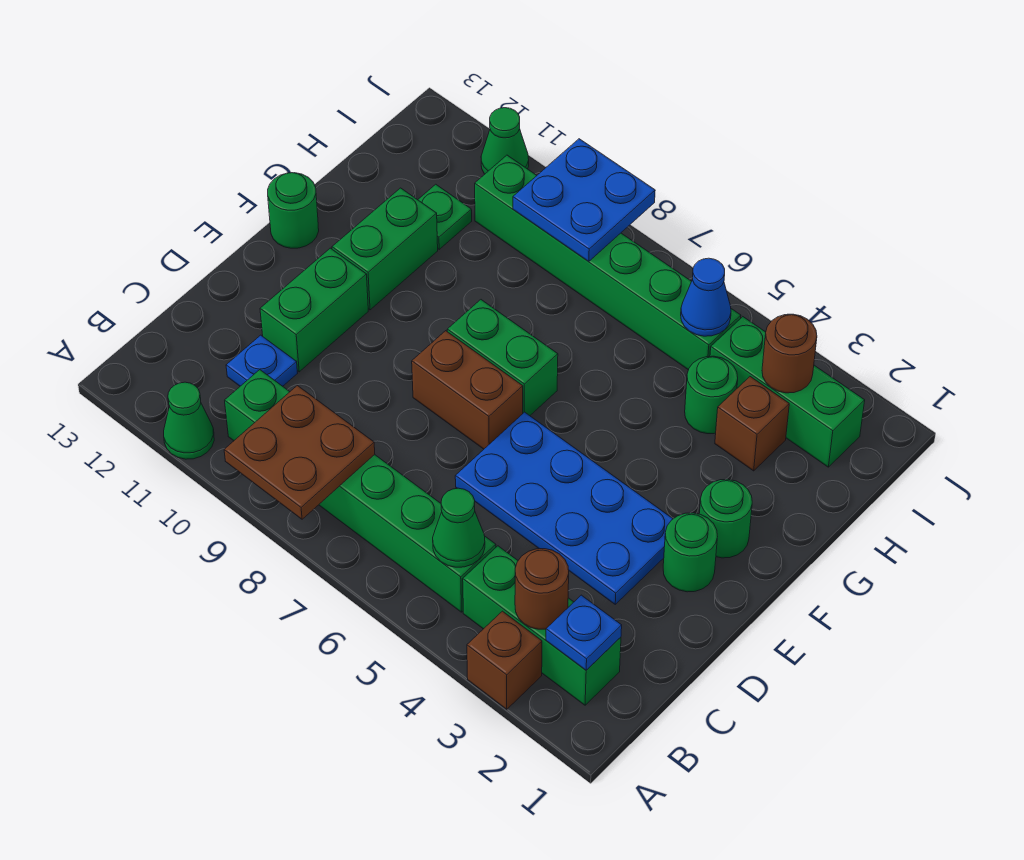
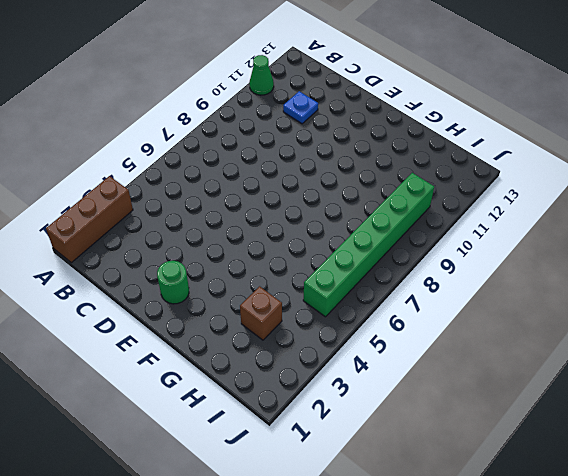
brown 1x3 brick [46,176,133,263] -> brown 1x1 brick [467,611,542,709]
none -> green 1x3 brick [463,546,621,705]
none -> green 1x6 brick [225,370,496,612]
none -> blue 2x4 plate [455,412,673,604]

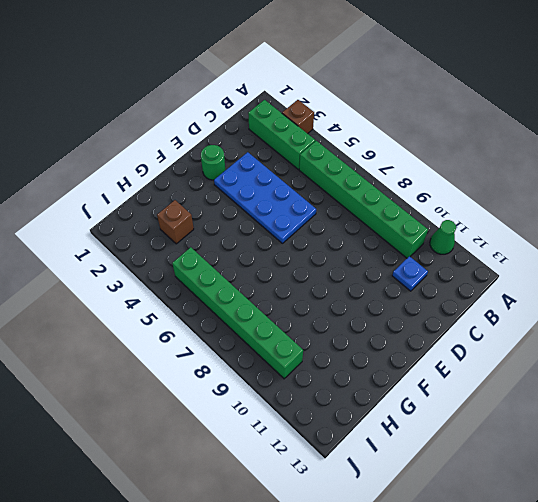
none -> green 1x2 brick [260,248,368,372]
none -> brown 1x2 brick [412,331,523,449]
none -> green 1x1 round brick [699,479,752,558]

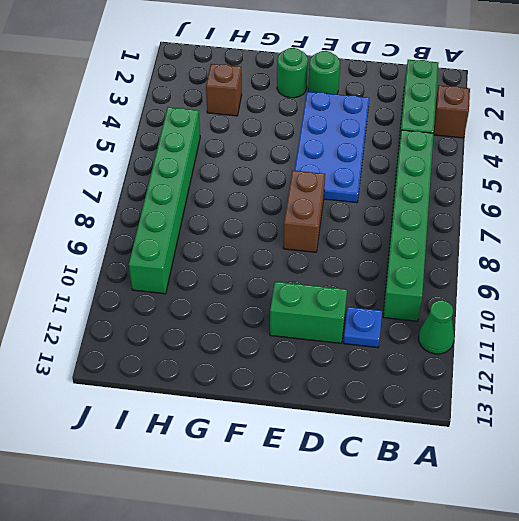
none -> green 1x2 brick [447,300,558,416]
none -> green 1x2 brick [332,188,438,310]
none -> green 1x1 round brick [268,173,319,248]

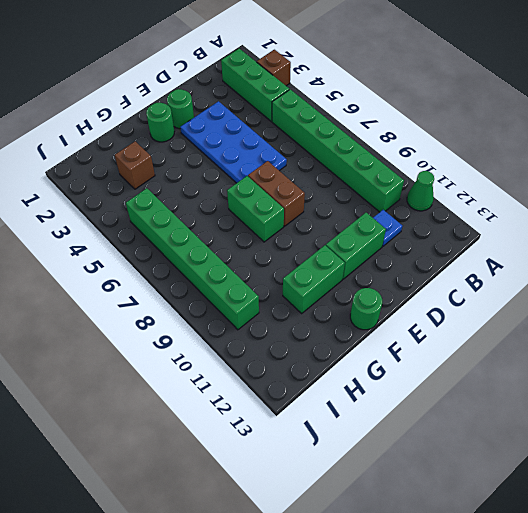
none -> green 1x1 round brick [685,356,738,434]
none -> green 1x1 plate [418,184,472,249]
none -> green 1x3 brick [710,317,865,467]

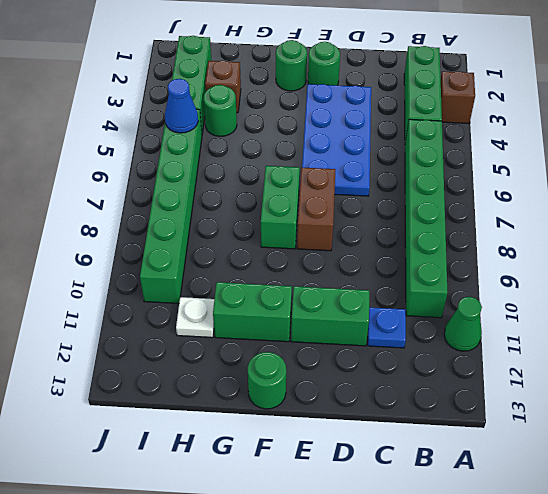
white 1x1 plate [176,297,214,338] -> green 1x1 plate [418,184,472,249]
none -> green 1x1 cone [481,108,529,174]
none -> brown 2x2 plate [224,385,375,519]
none -> blue 1x1 plate [546,595,622,670]

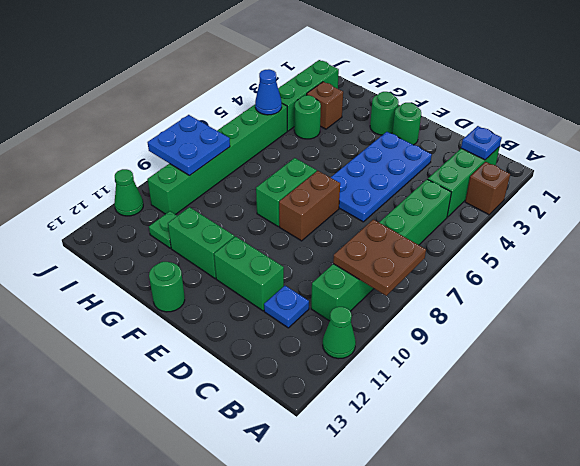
none -> brown 1x1 round brick [515,549,569,629]
none -> green 1x1 cone [433,488,485,567]
none -> brown 1x1 round brick [762,314,817,393]

